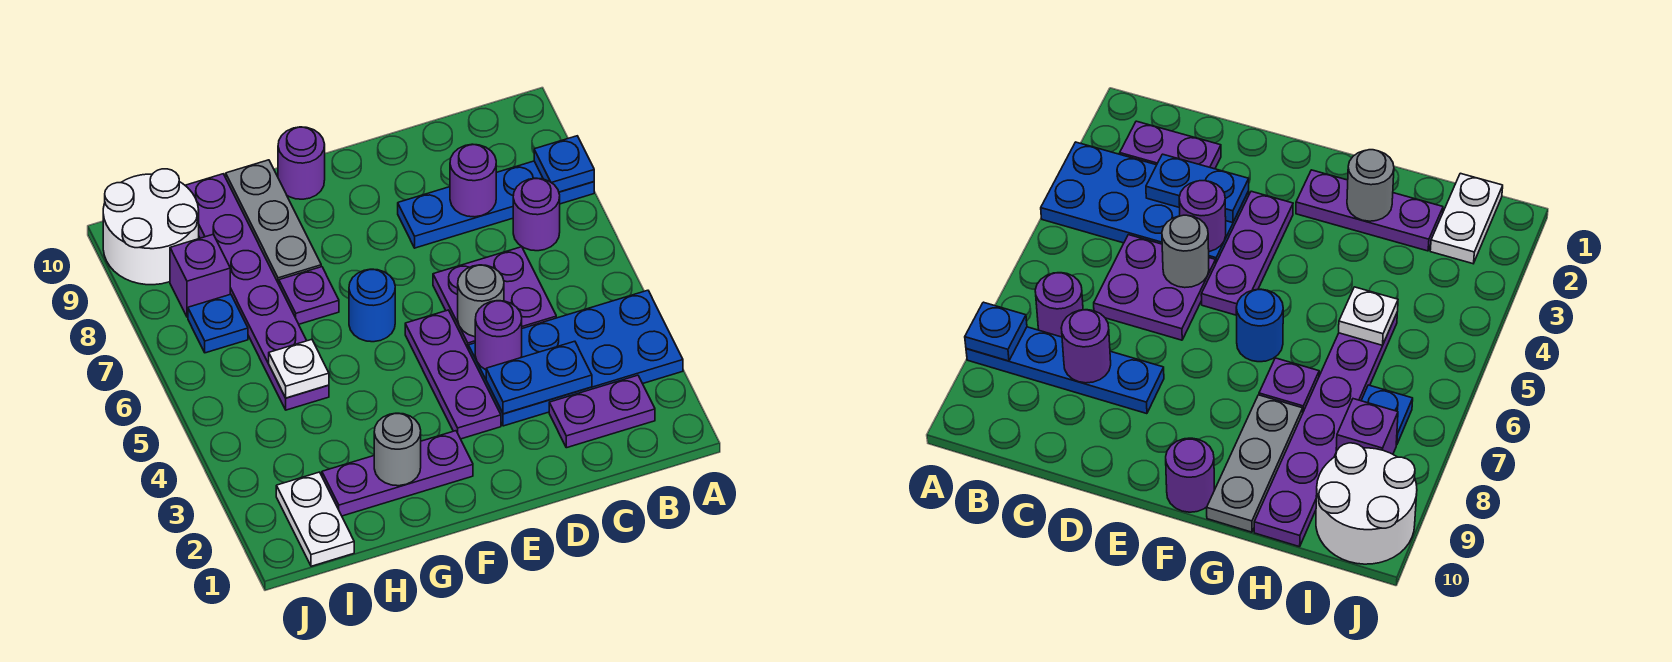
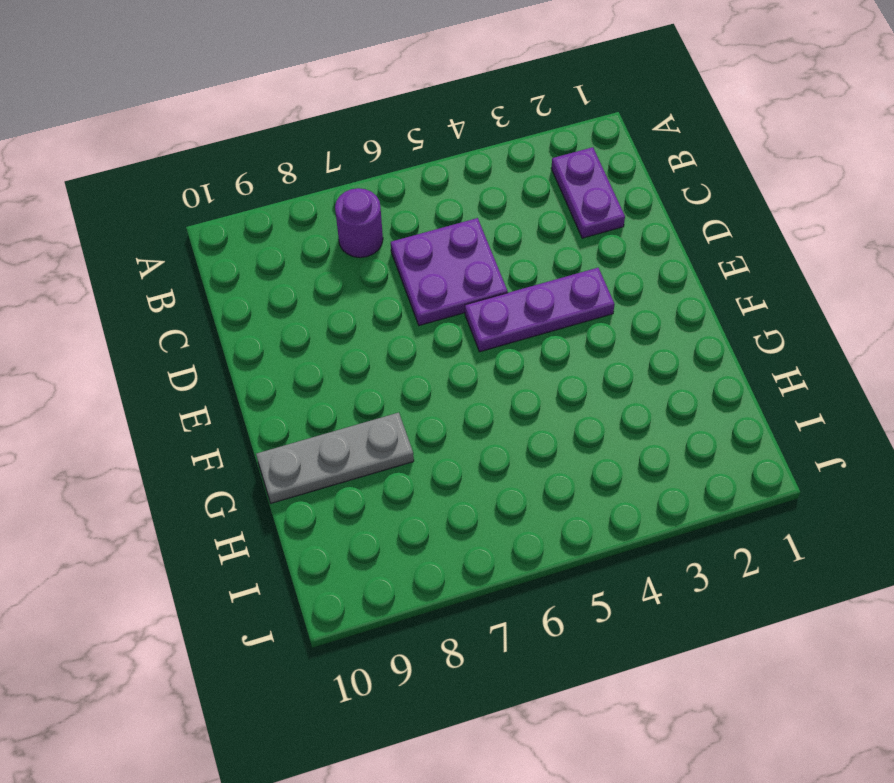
none -> blue 2x4 plate [469,290,683,426]
none -> blue 1x4 plate [398,161,594,248]
none -> purple 1x3 plate [322,431,473,516]

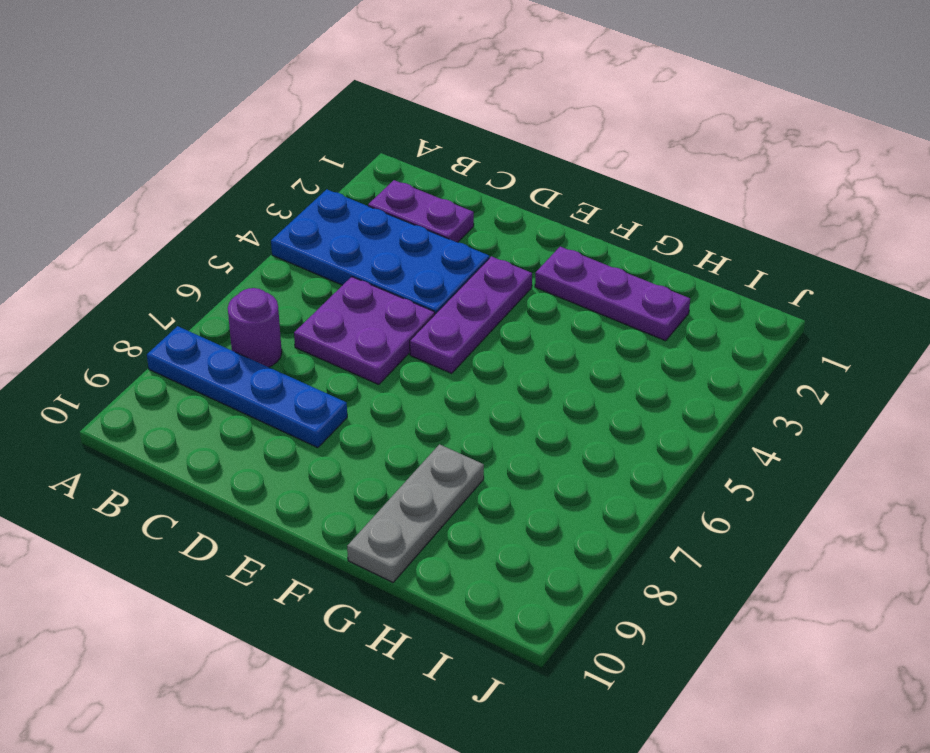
none -> blue 1x1 round brick [349,269,395,342]
none -> purple 1x1 round brick [278,127,325,199]
none -> purple 1x1 plate [279,267,339,324]

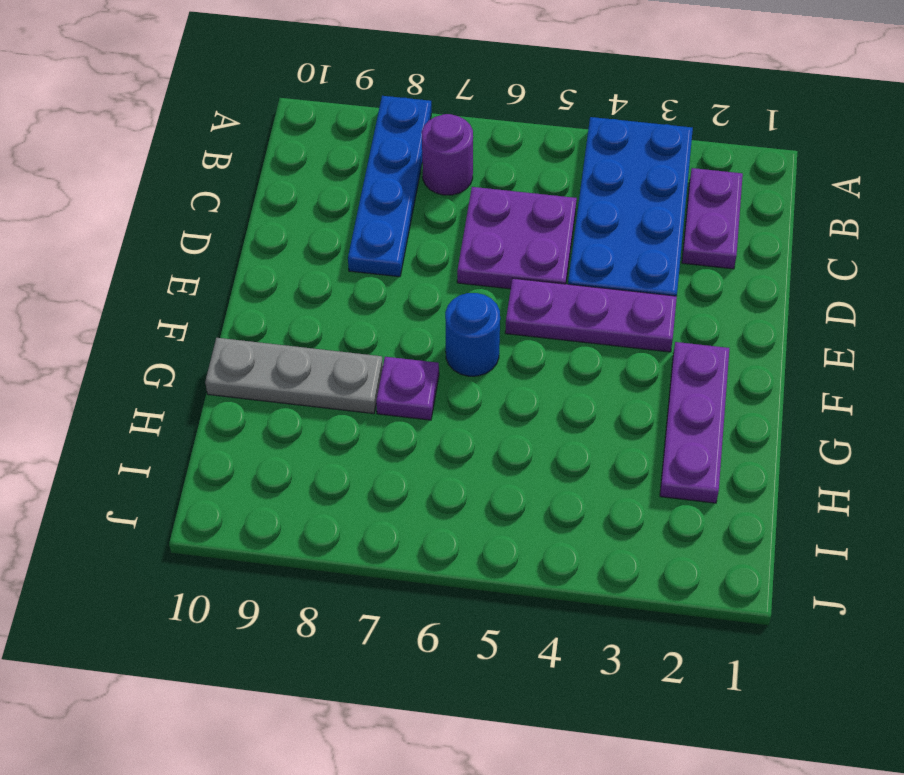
none -> purple 1x1 round brick [278,127,325,199]
none -> purple 1x6 plate [185,174,329,410]
none -> white 1x2 plate [276,472,354,566]

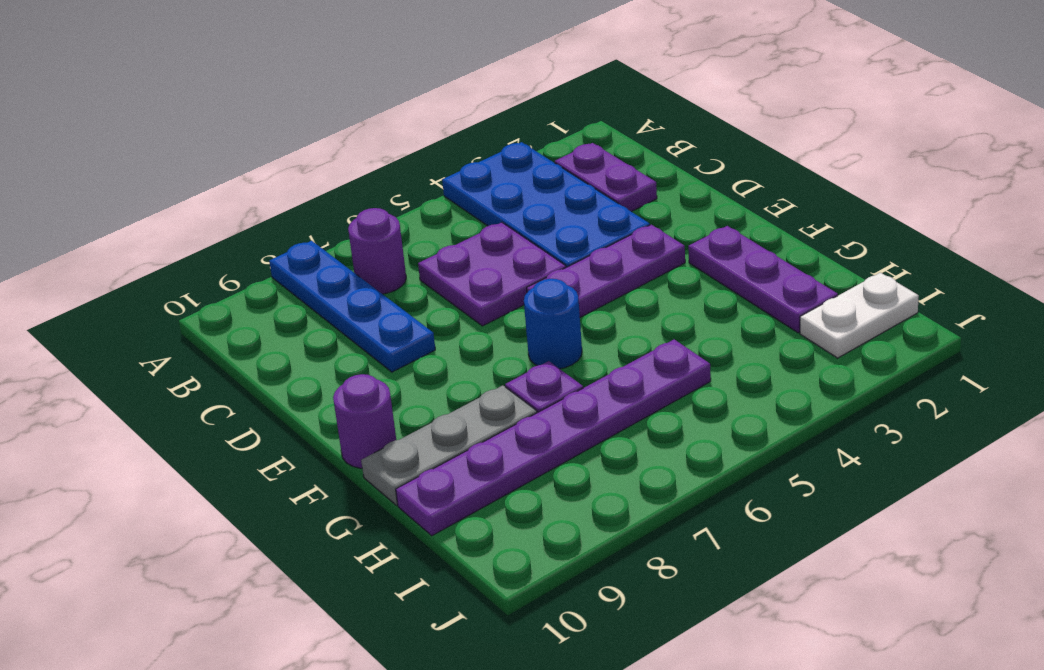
none -> blue 1x1 plate [188,294,248,353]
none -> purple 1x1 brick [170,234,230,317]
none -> white 2x2 round brick [103,169,199,285]

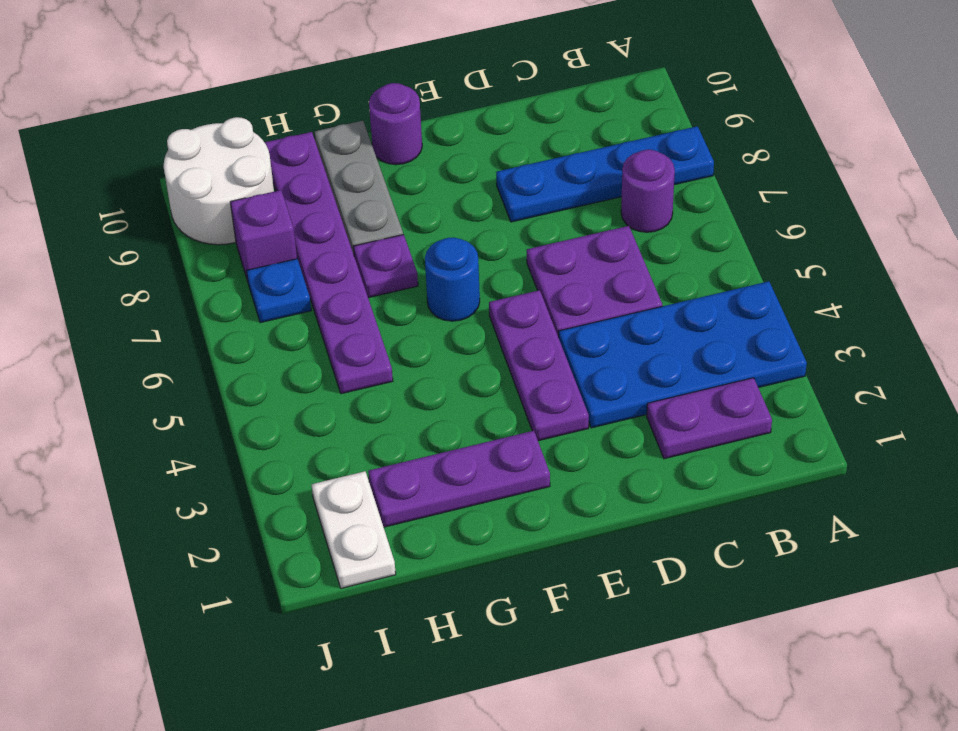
none -> blue 1x1 plate [534,136,594,192]
none -> blue 1x2 plate [486,341,592,414]
none -> purple 1x1 round brick [450,144,496,217]

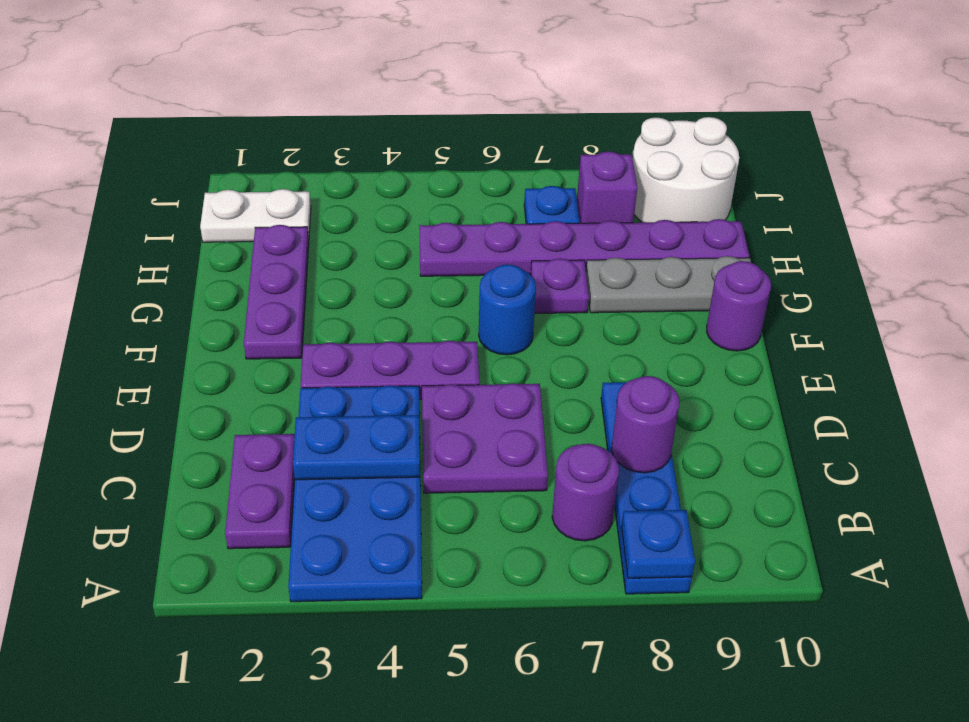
blue 1x2 plate [293,415,420,480] -> blue 1x2 plate turned to [486,341,592,414]
none -> purple 1x1 round brick [475,301,522,370]
none -> grey 1x1 round brick [458,265,504,337]
none -> grey 1x1 round brick [374,413,421,486]

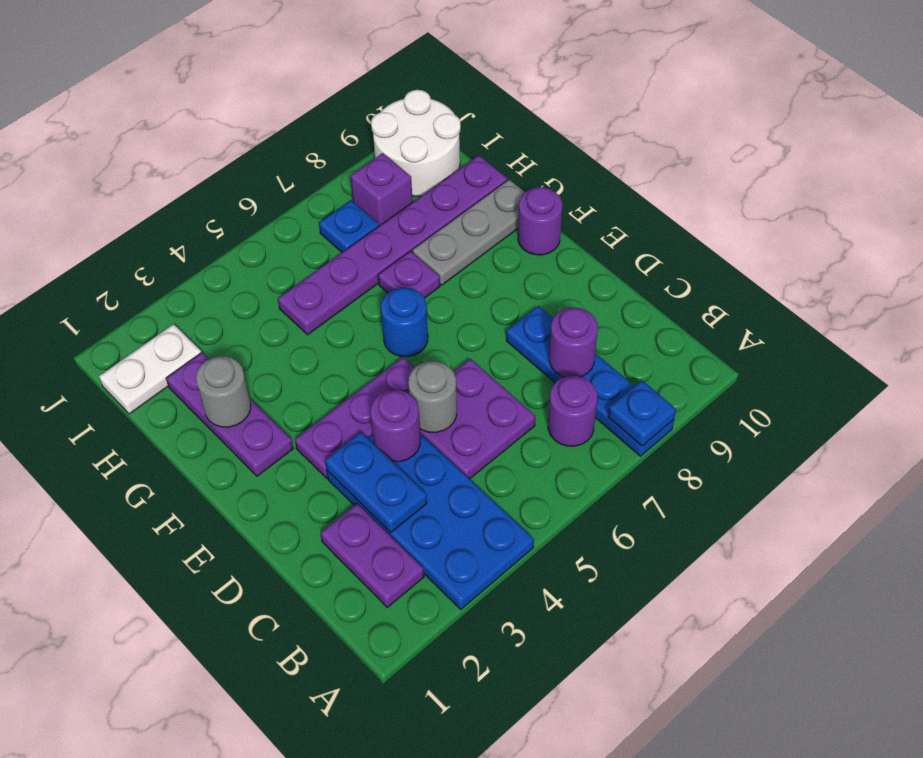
none -> white 1x1 plate [269,340,329,398]

